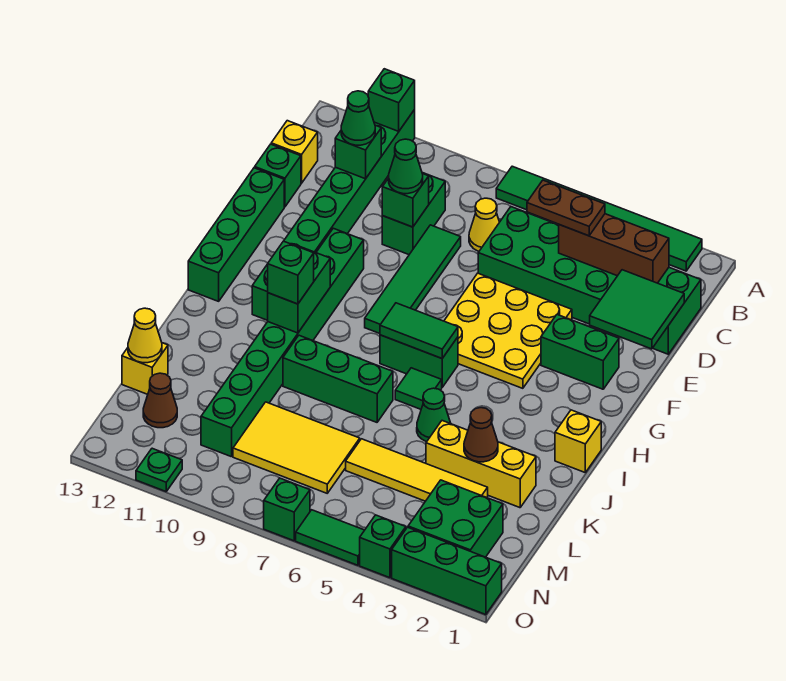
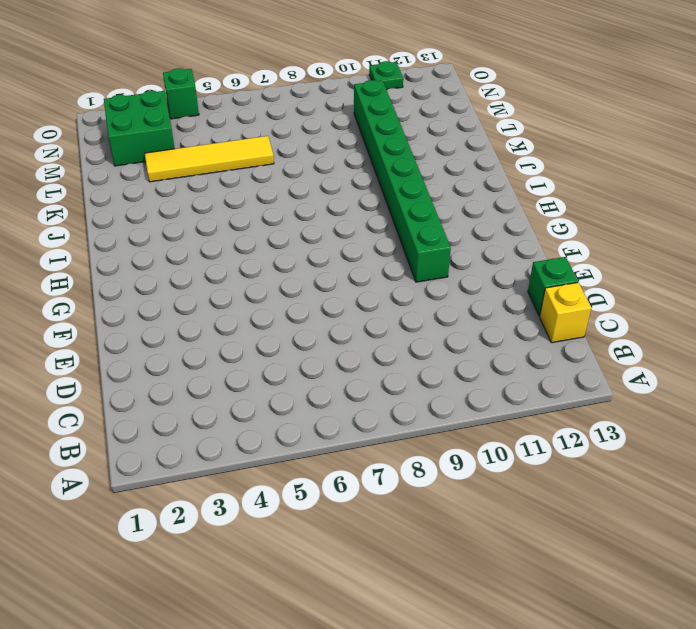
none -> green 1x6 tile [496,166,702,271]
none -> green 1x8 brick [252,110,415,320]
none -> green 2x6 brick [478,207,701,354]
none -> yellow 1x1 cone [469,198,499,251]

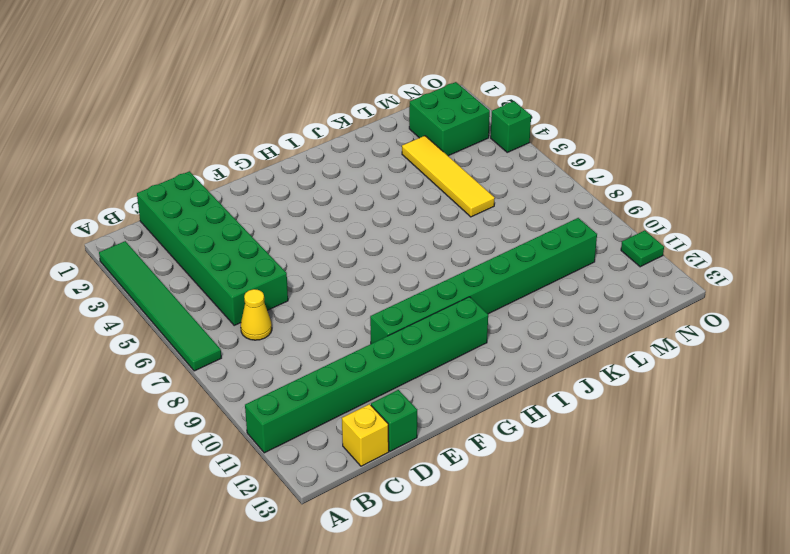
none -> green 1x2 brick [382,173,445,255]
none -> green 1x4 tile [365,225,461,333]
none -> yellow 3x3 plate [444,273,572,388]
none -> green 1x4 brick [188,168,284,301]

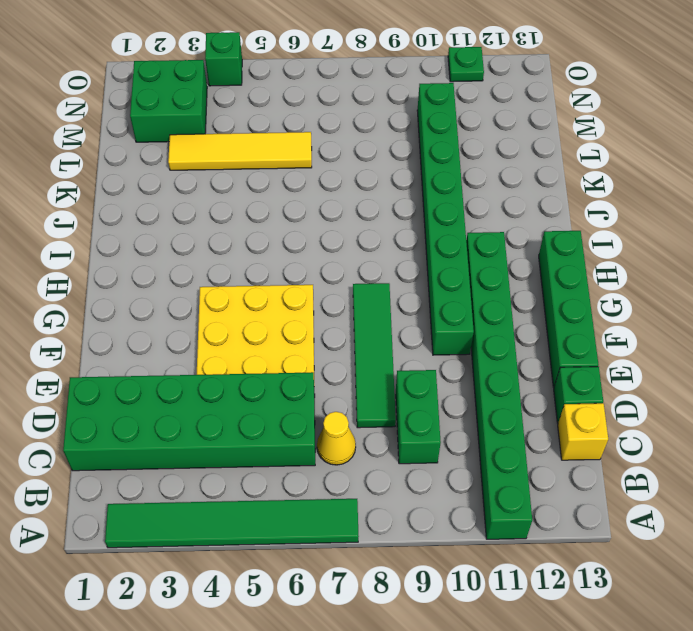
none -> green 1x2 brick [541,315,619,389]
none -> green 1x2 brick [380,335,458,387]
none -> yellow 1x1 brick [555,410,601,472]
none -> green 1x1 tile [395,368,442,409]

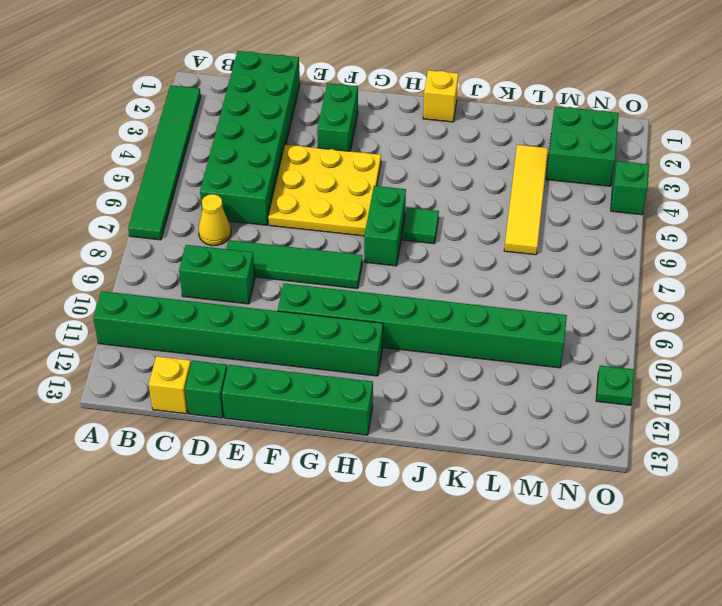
none -> green 1x1 cone [417,388,450,442]
none -> green 1x3 brick [283,335,393,422]
none -> yellow 1x3 brick [426,421,536,508]
none -> yellow 2x3 tile [233,402,360,493]

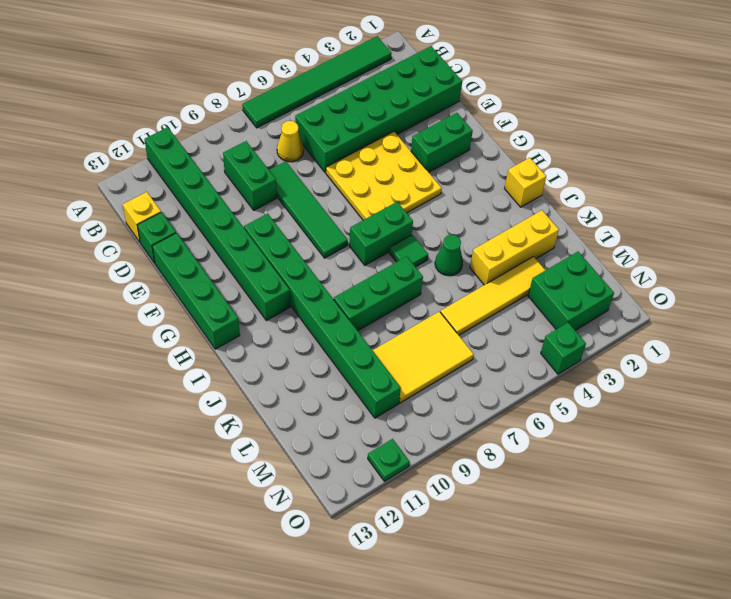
none -> yellow 1x1 brick [122,343,168,394]
none -> brown 1x1 cone [143,373,177,428]
none -> green 1x3 brick [392,527,502,615]
none -> green 1x2 tile [296,510,364,565]

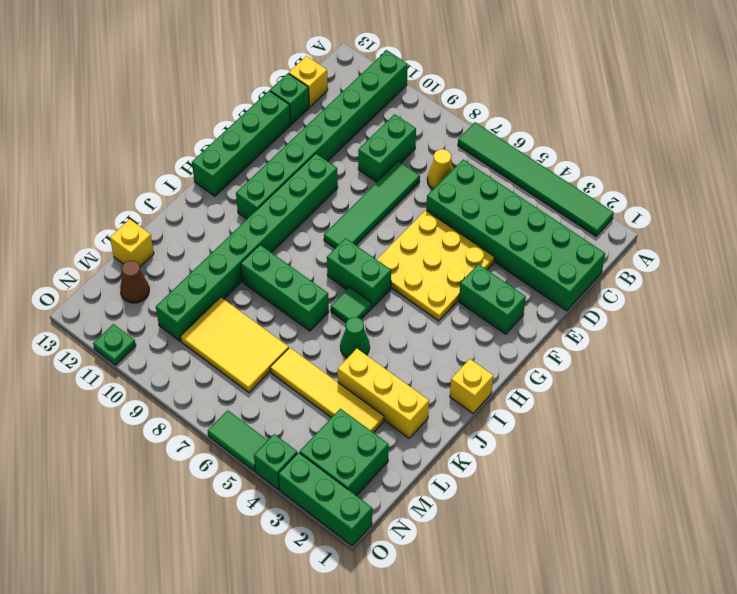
none -> green 1x1 brick [264,478,310,541]
none -> green 1x1 brick [368,69,415,131]
none -> brown 1x3 brick [559,214,669,283]
none -> green 1x1 brick [335,125,381,179]

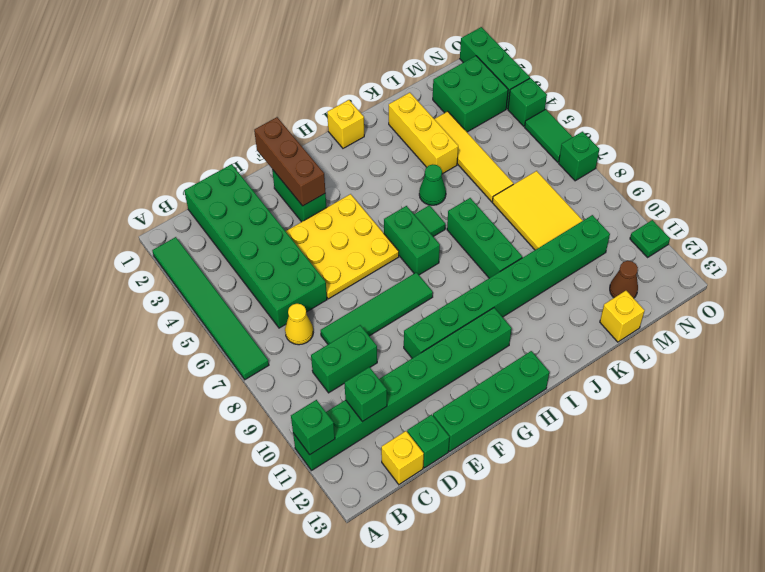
brown 1x3 brick [254,117,325,206] -> brown 1x3 brick moved to [559,214,669,283]
none -> green 2x2 tile [590,270,684,349]
none -> green 1x1 brick [382,174,429,227]
none -> green 1x2 tile [380,303,458,358]
none -> green 1x2 brick [268,247,330,333]

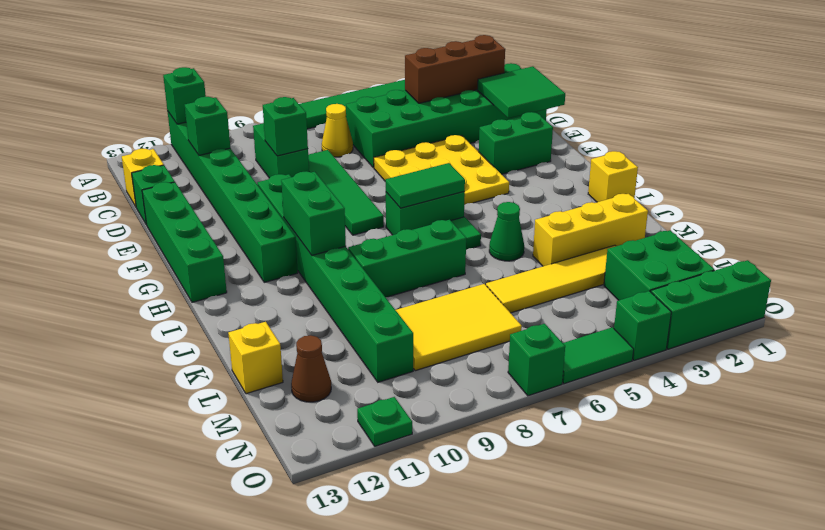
none -> brown 1x1 cone [464,408,498,462]
none -> yellow 1x1 cone [128,308,162,363]
none -> brown 1x2 plate [527,180,605,236]
none -> green 1x1 cone [341,91,375,145]

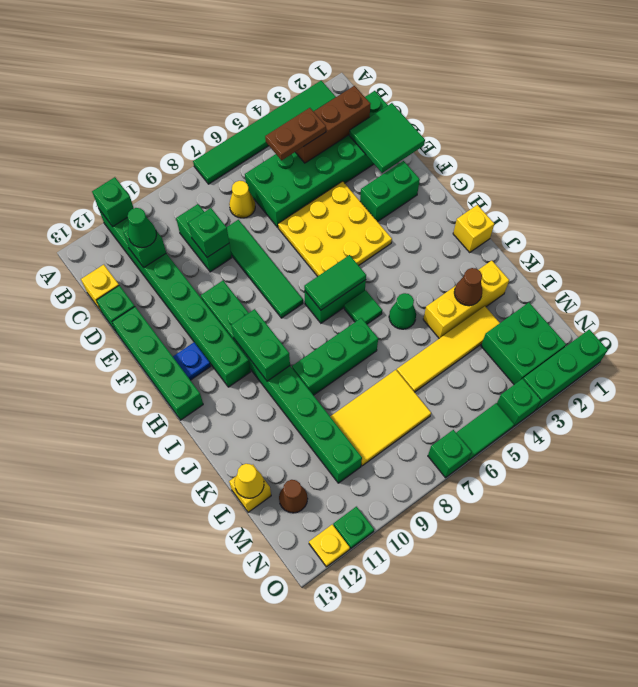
blue 1x1 plate [173,342,211,380] -> none
yellow 1x1 plate [309,525,350,567] -> none
none -> green 1x1 cone [389,139,423,194]
none -> green 1x1 brick [268,241,314,304]

